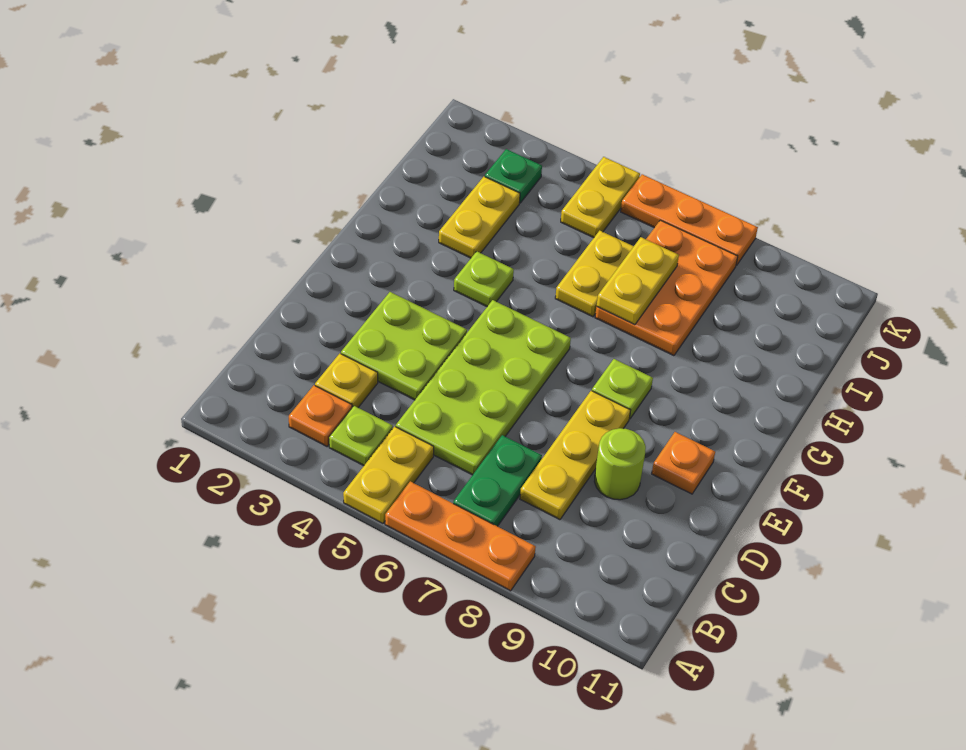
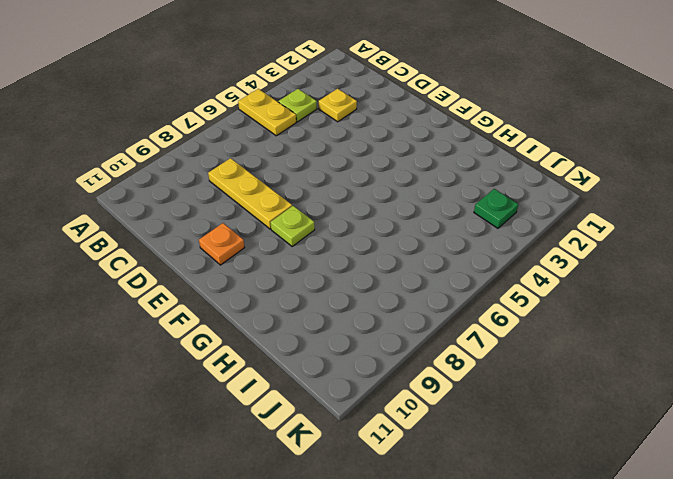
none -> orange 1x3 plate [385,481,536,591]
none -> orange 1x1 plate [289,385,352,446]
none -> green 1x2 plate [453,435,542,526]

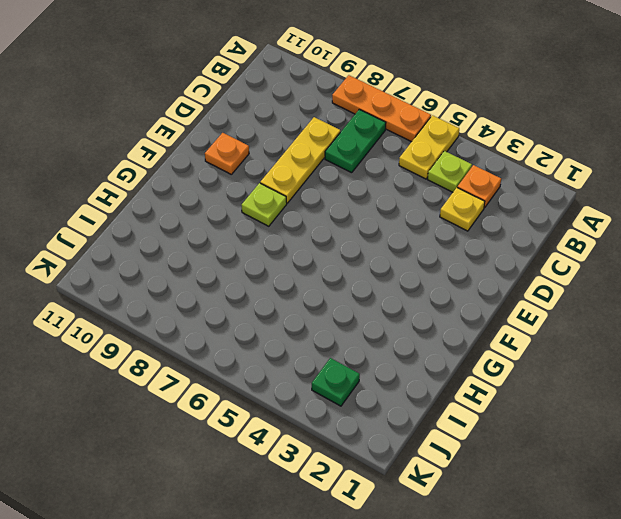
none -> lime 2x4 plate [396,300,571,475]
none -> lime 2x2 plate [341,292,467,400]
none -> lime 1x1 round brick [594,428,646,500]

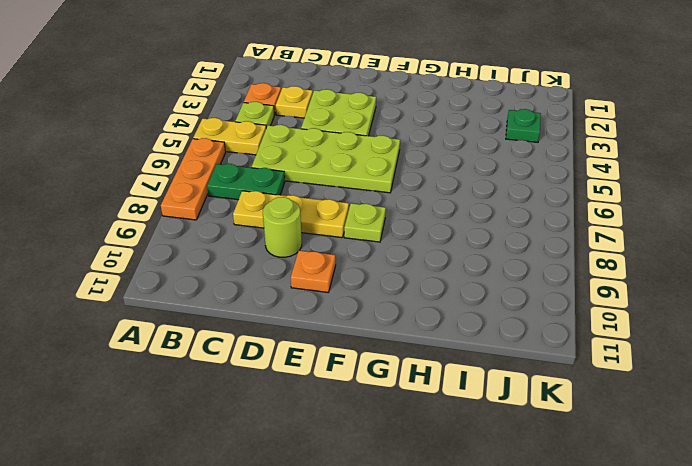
none -> lime 1x1 plate [454,251,514,306]
none -> yellow 1x2 plate [439,177,520,258]
none -> yellow 1x2 plate [555,231,634,317]

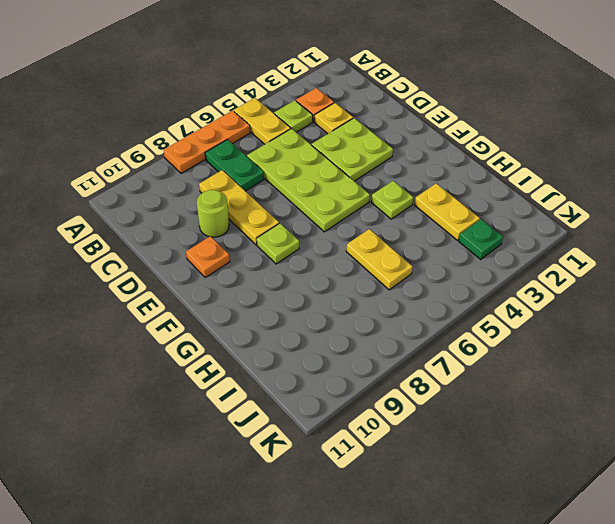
none -> orange 2x3 plate [595,220,738,356]
none -> yellow 1x2 plate [561,157,640,238]
none -> orange 1x3 plate [621,174,758,266]

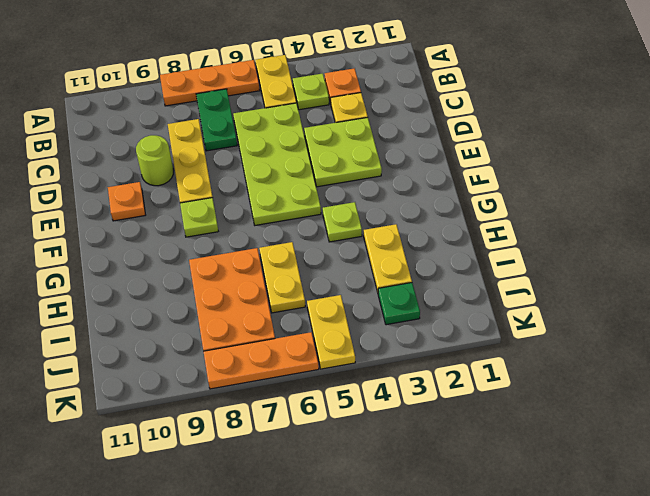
none -> yellow 1x2 plate [597,237,679,325]

